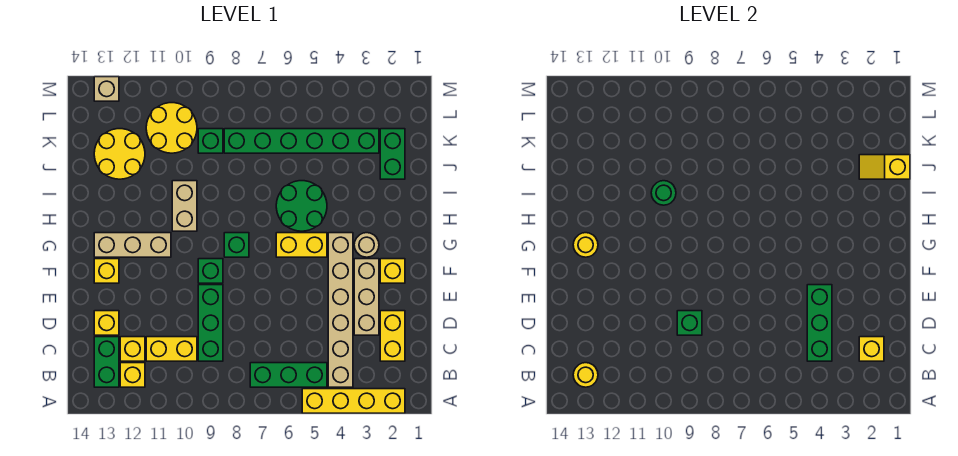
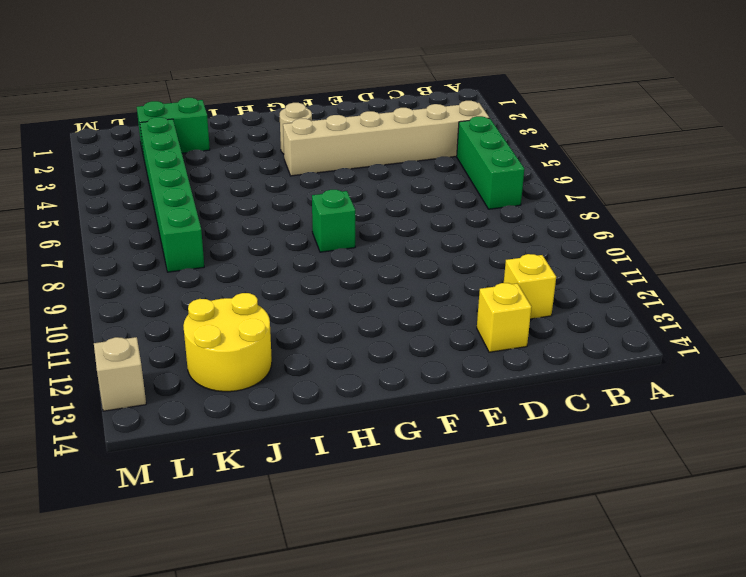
none -> yellow 1x4 brick [302,389,405,413]
none -> yellow 1x1 brick [120,363,145,387]
none -> green 1x2 brick [94,337,119,387]
none -> yellow 1x2 brick [380,311,405,361]

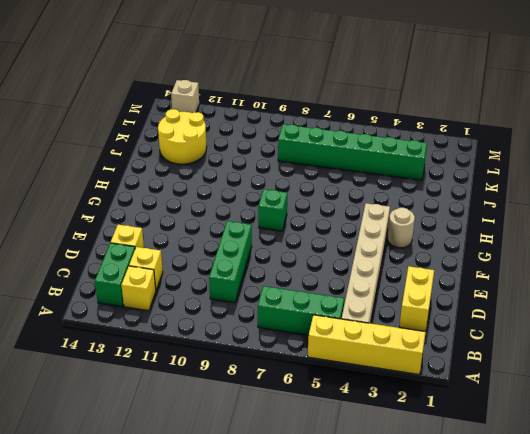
none -> yellow 1x2 brick [146,337,197,361]
none -> tan 1x3 brick [354,259,379,335]
none -> yellow 1x1 brick [380,259,405,283]
none -> green 1x1 brick [198,259,223,283]

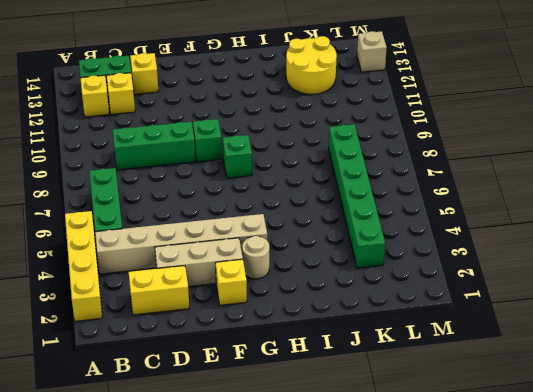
none -> yellow 1x2 brick [146,337,197,361]
none -> yellow 1x1 brick [94,259,119,283]
none -> yellow 1x2 brick [276,233,327,257]
none -> tan 1x3 brick [94,233,171,257]

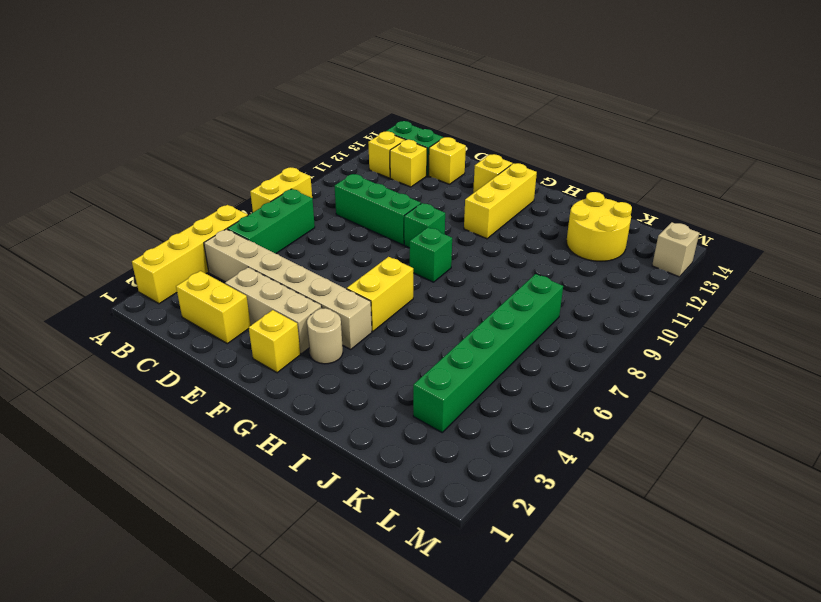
yellow 1x2 brick [250,168,312,212] -> yellow 1x2 brick moved to [146,337,197,361]
yellow 1x3 brick [464,163,537,239] -> tan 1x3 brick [94,233,171,257]
none -> green 2x2 round brick [276,181,327,231]
none -> tan 1x2 brick [172,181,197,231]
none -> green 1x2 brick [380,129,405,179]
none -> green 1x1 brick [198,129,223,153]

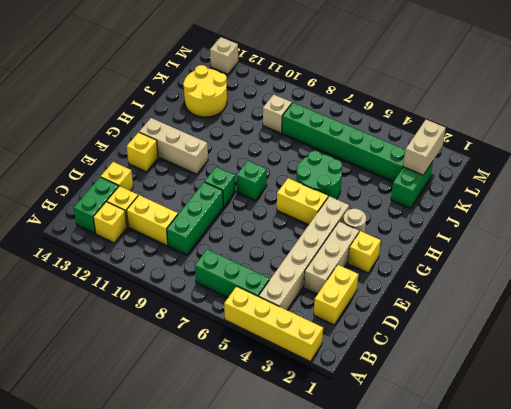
tan 1x2 brick [403,120,446,175] -> tan 1x2 brick moved to [172,181,197,231]
tan 1x1 brick [263,95,292,133] -> green 1x1 brick [198,129,223,153]
none -> yellow 2x2 round brick [146,103,197,153]
none -> yellow 1x1 round brick [573,363,598,387]
none -> yellow 1x1 brick [859,337,884,361]
none -> green 1x3 brick [807,285,832,361]

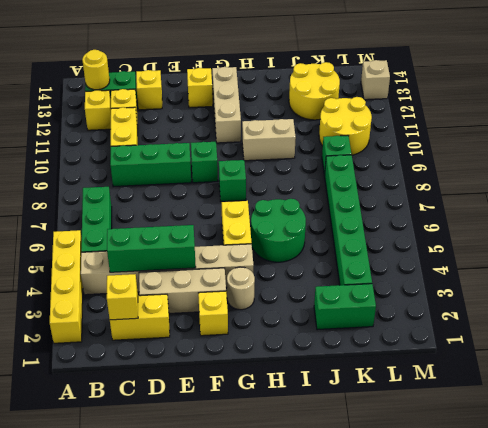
none -> green 1x1 brick [677,311,702,335]
none -> yellow 1x1 round brick [573,233,598,257]
none -> green 1x1 round brick [651,181,676,205]
none -> yellow 1x2 slope [859,155,910,179]

